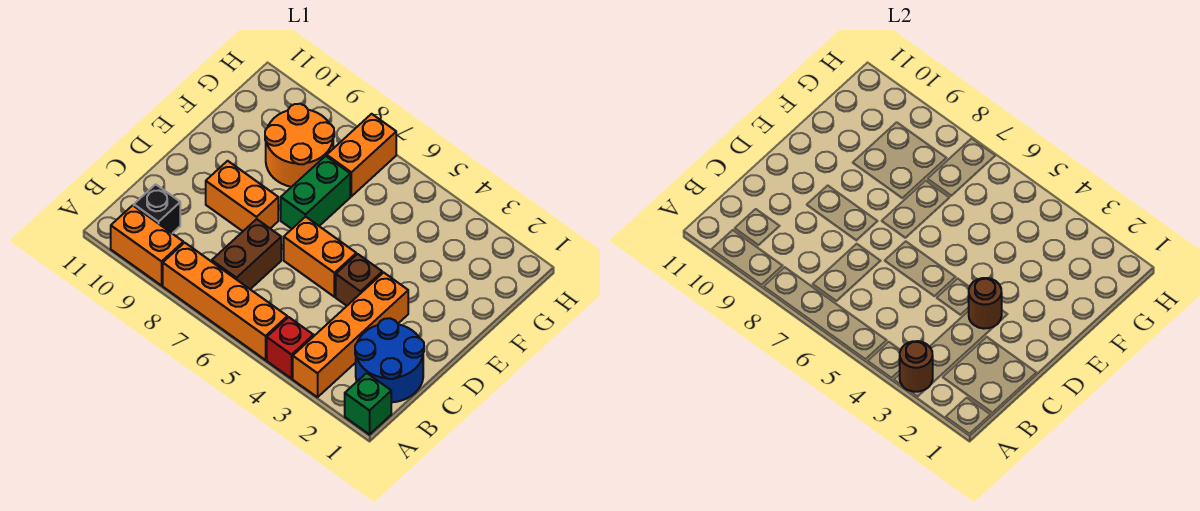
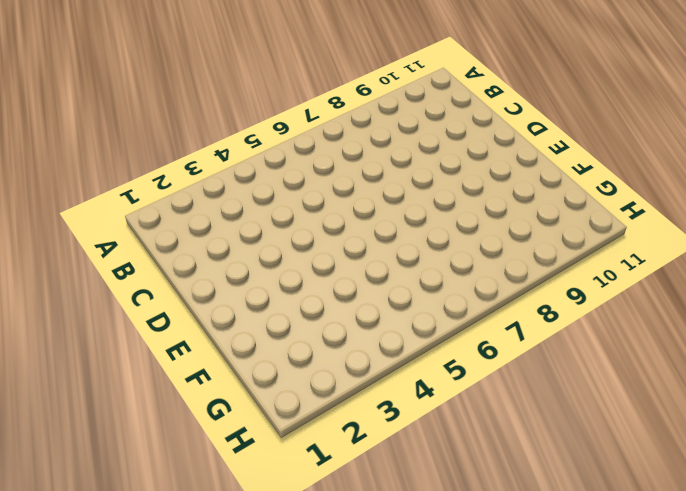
none -> green 1x1 brick [345,373,391,435]
none -> orange 1x4 brick [293,273,408,397]
none -> red 1x1 brick [267,317,313,379]

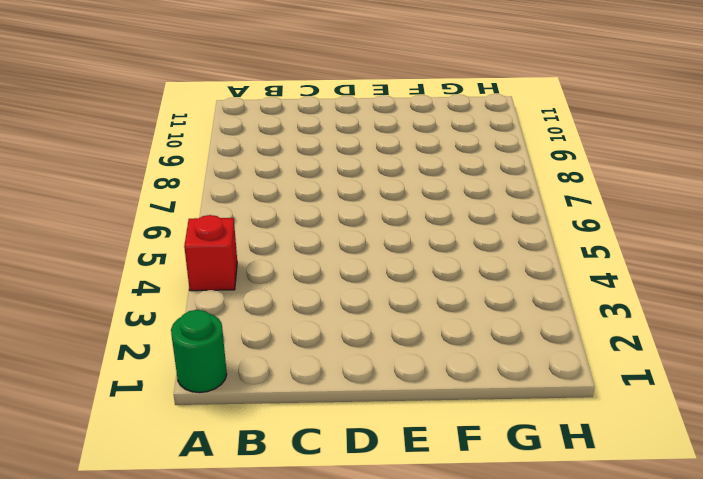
green 1x1 round brick [171,310,227,393] -> green 1x1 brick [345,373,391,435]
none -> orange 1x4 brick [293,273,408,397]
none -> orange 1x4 brick [163,243,287,360]
none -> orange 1x2 brick [111,205,183,286]

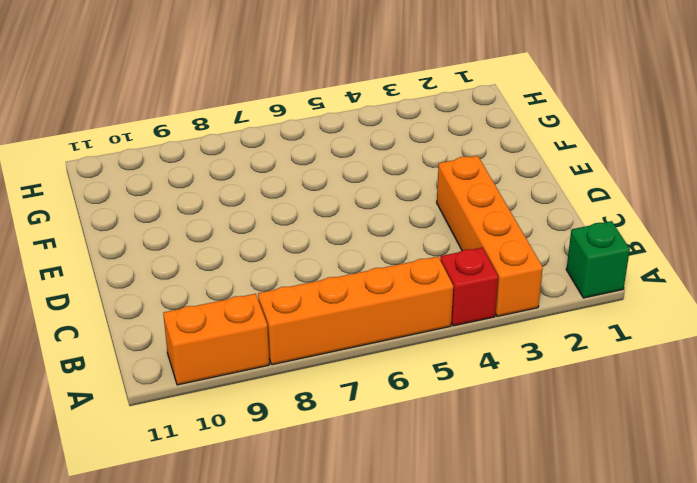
none -> blue 2x2 round brick [355,318,424,402]
none -> brown 1x2 brick [212,219,281,289]
none -> black 1x1 brick [134,184,180,233]

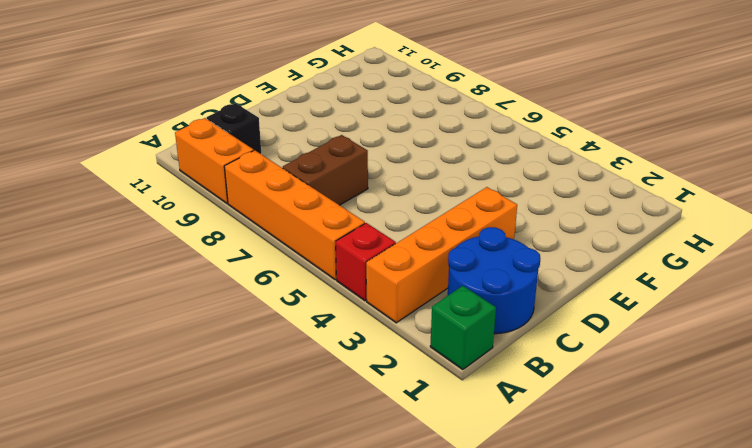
none -> brown 1x1 brick [336,254,382,306]
none -> orange 1x2 brick [284,217,356,297]
none -> orange 1x2 brick [206,161,278,231]

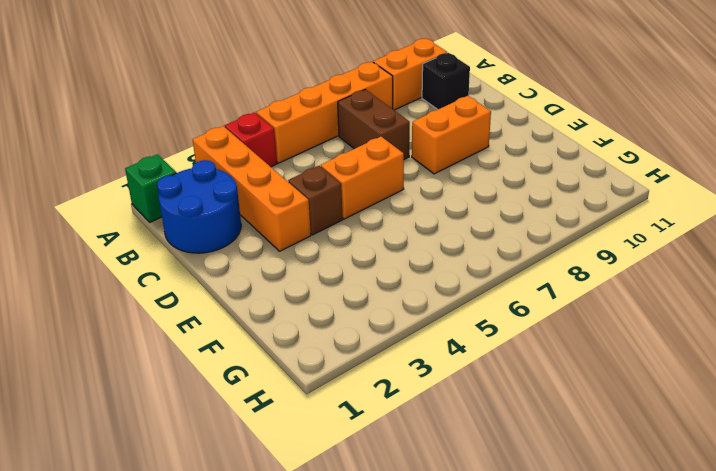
none -> green 1x2 brick [281,156,350,229]
none -> orange 2x2 round brick [265,104,334,187]
none -> orange 1x2 brick [327,114,396,196]

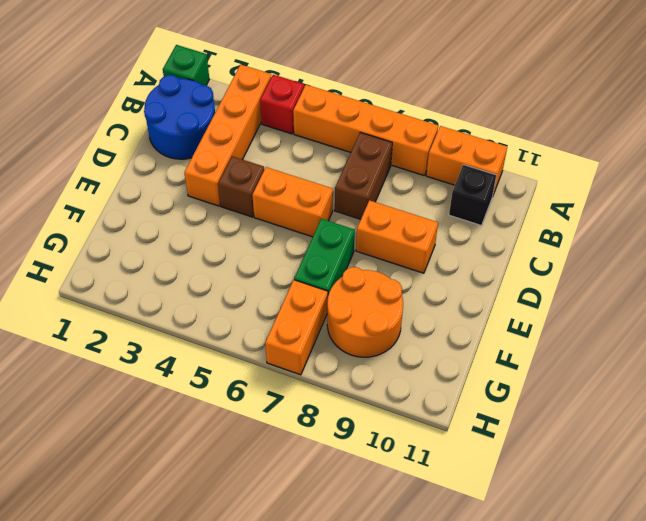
none -> brown 1x1 round brick [900,341,933,392]
none -> brown 1x1 round brick [968,278,1002,329]

